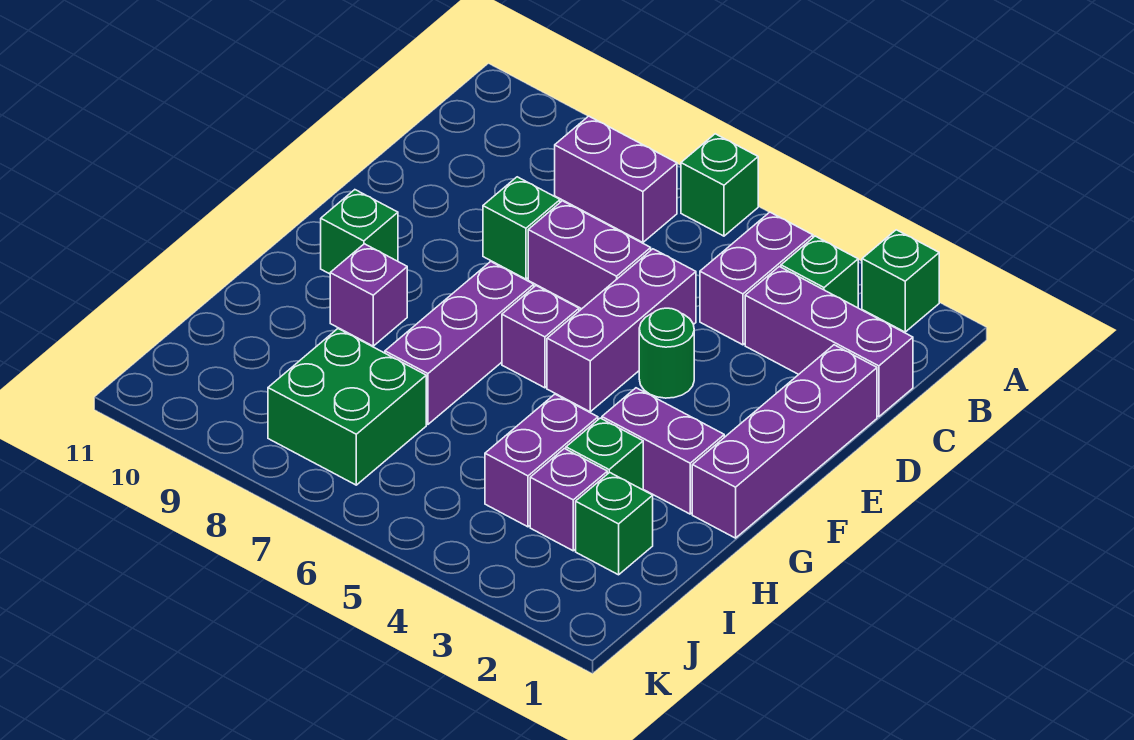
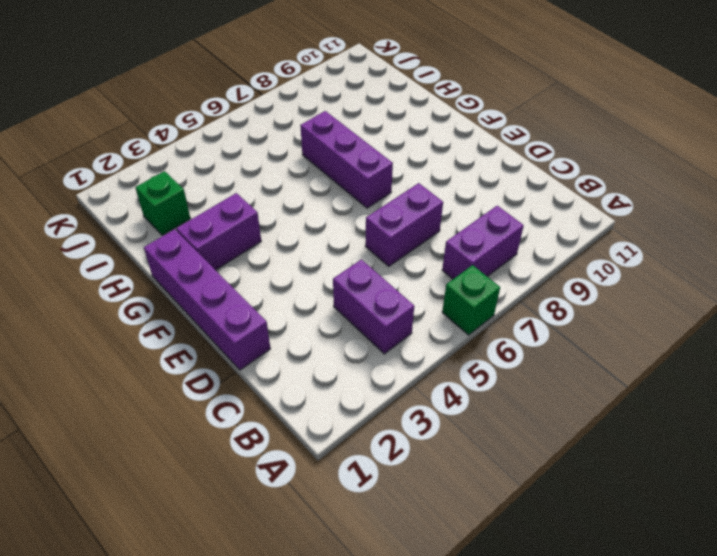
none -> green 1x1 brick [862,230,939,332]
none -> green 1x1 brick [781,236,858,308]
none -> purple 1x3 brick [745,266,913,417]

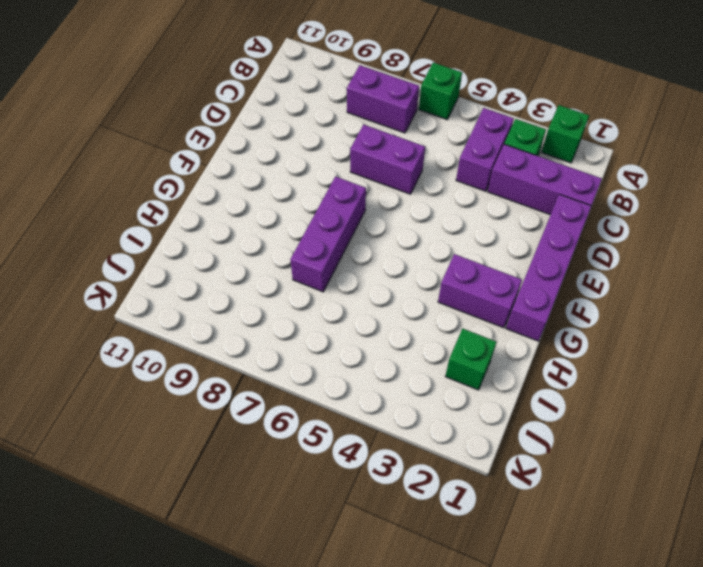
none -> purple 1x3 brick [547,249,696,412]
none -> green 1x1 brick [483,177,560,279]
none -> green 1x1 round brick [639,308,694,398]

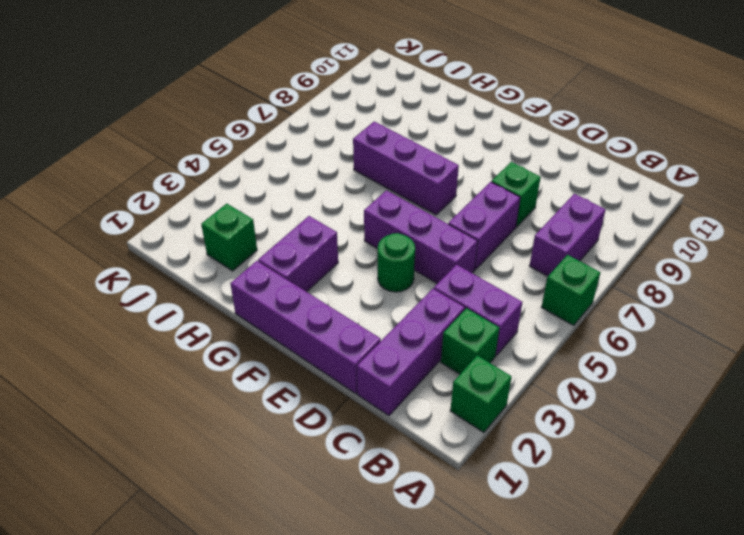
none -> purple 1x1 brick [502,286,579,388]
none -> green 1x1 brick [321,190,398,274]
none -> purple 1x1 brick [330,244,407,346]

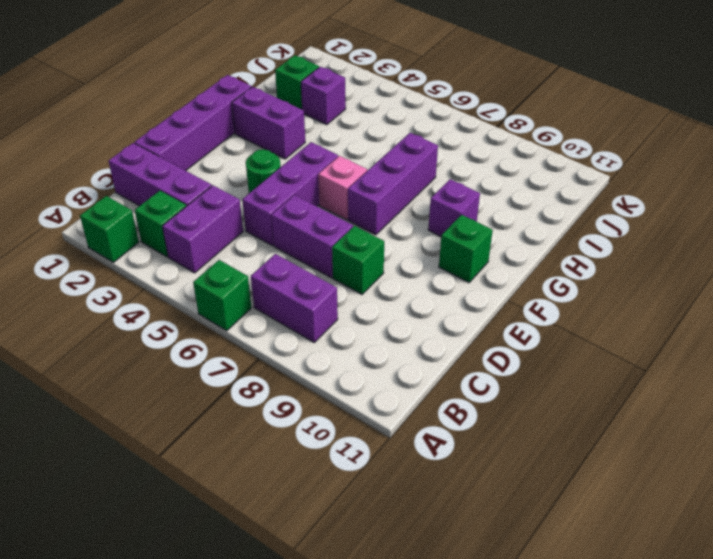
pink 1x1 brick [318,156,367,220] -> purple 1x1 brick [502,286,579,388]
none -> green 1x1 brick [566,418,643,490]
none -> purple 1x2 brick [485,394,598,527]
none -> green 2x2 brick [268,329,426,485]

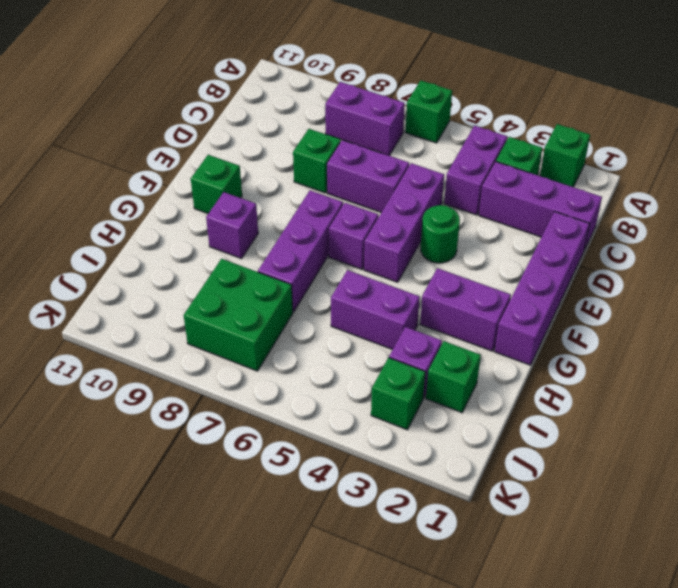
purple 1x2 brick [331,270,420,350] -> purple 1x2 brick turned to [485,394,598,527]
green 1x1 brick [371,357,425,430] -> green 1x1 brick moved to [566,418,643,490]

